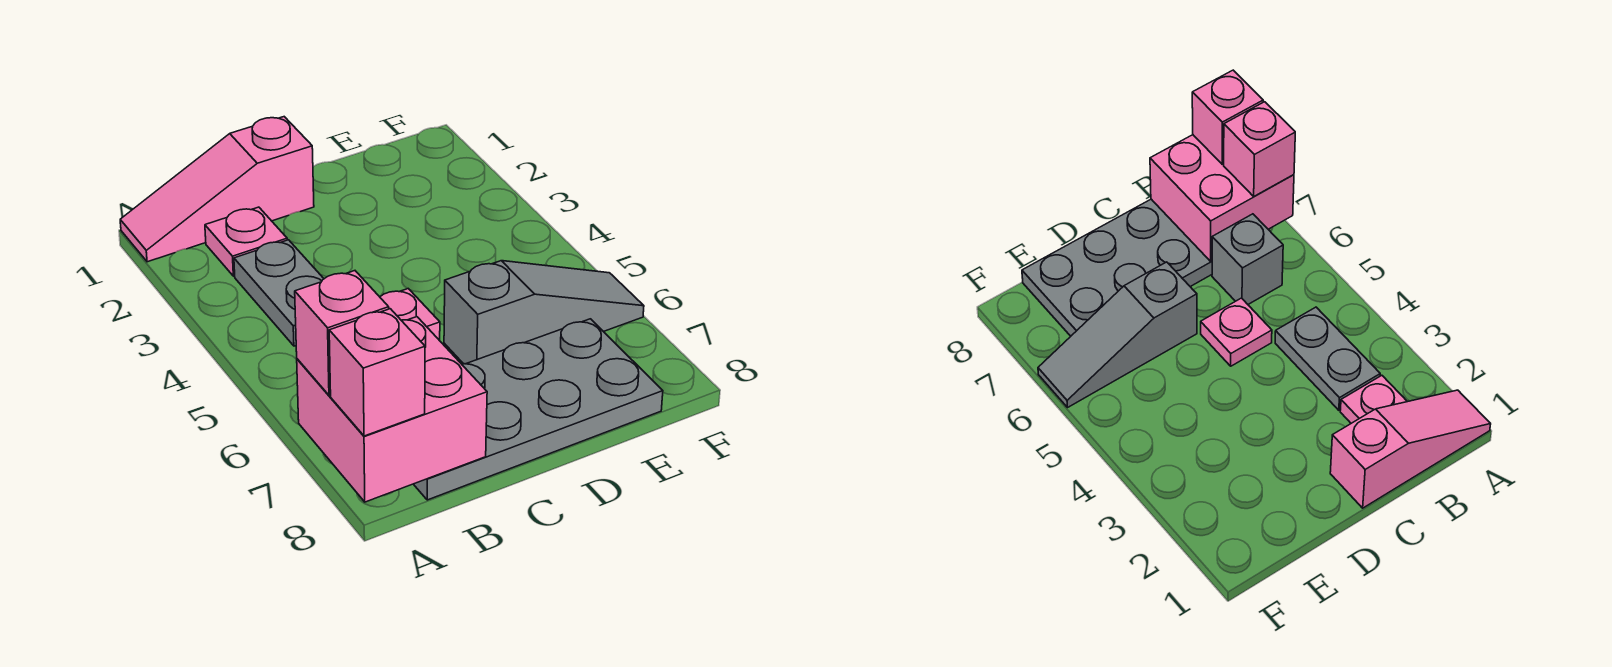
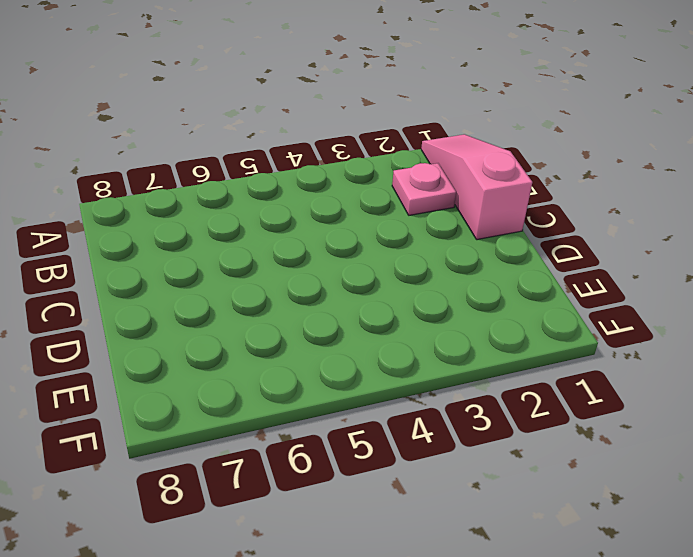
none -> grey 1x2 plate [234,240,324,346]
none -> grey 1x1 brick [1212,214,1283,304]

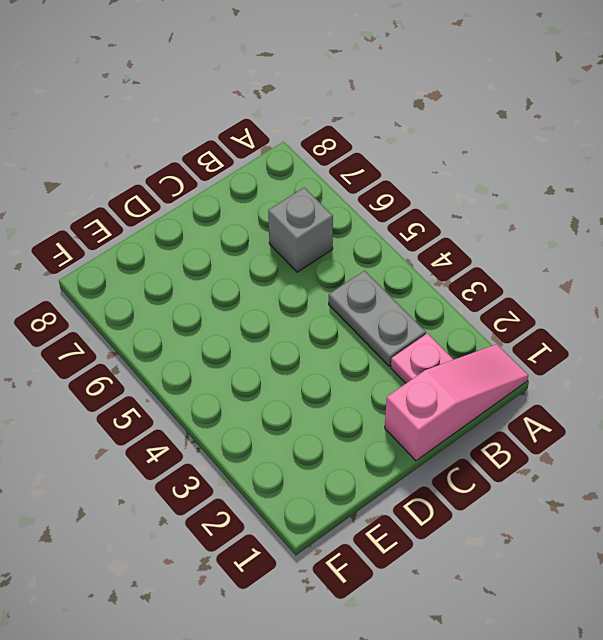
none -> grey 2x4 plate [414,319,663,500]
none -> pink 1x1 plate [380,289,440,341]

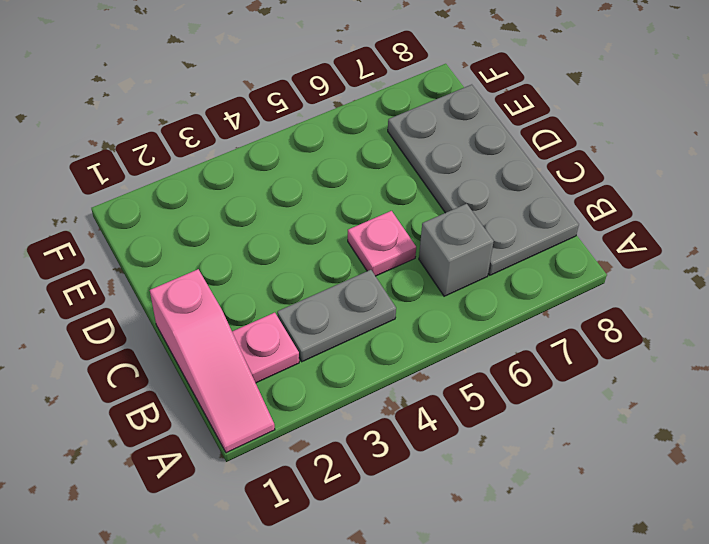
none -> grey 1x3 slope [444,261,644,364]
none -> pink 2x2 brick [297,317,487,502]

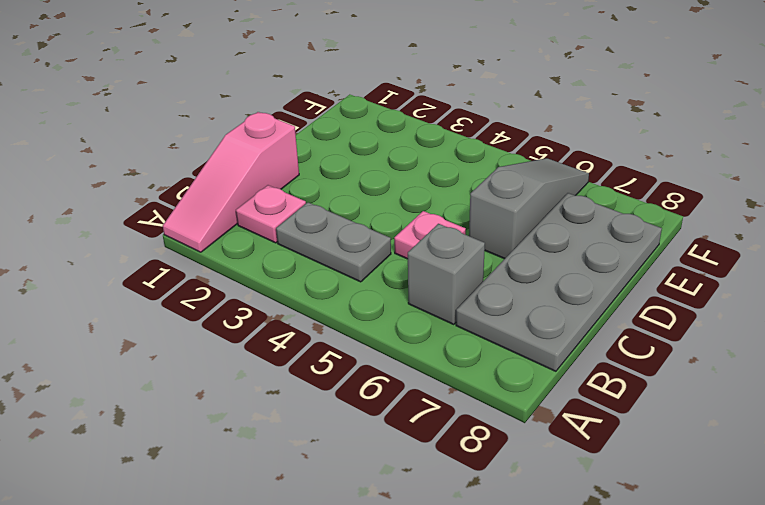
none -> pink 2x2 brick [297,317,487,502]
none -> pink 1x1 brick [295,271,389,395]

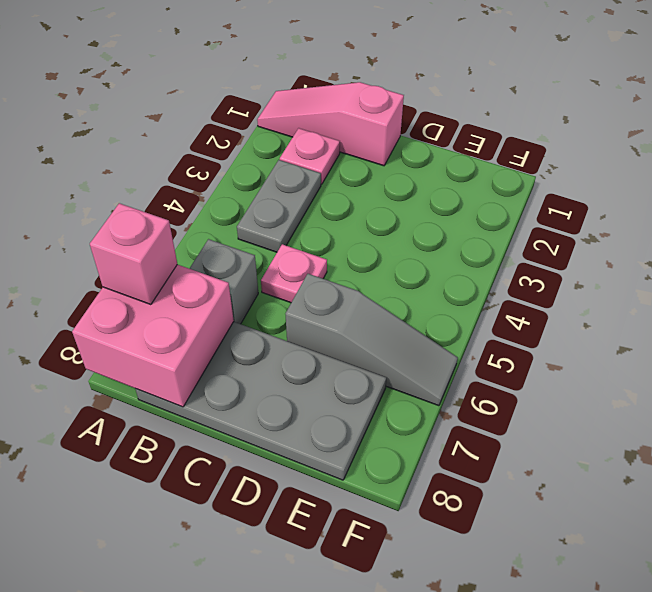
none -> pink 1x1 brick [329,309,425,436]

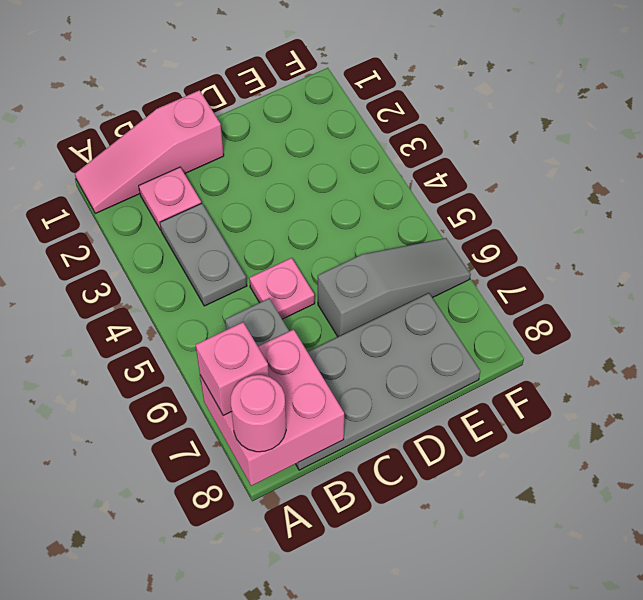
pink 1x1 round brick [231,375,286,452] -> pink 1x1 brick [329,309,425,436]

